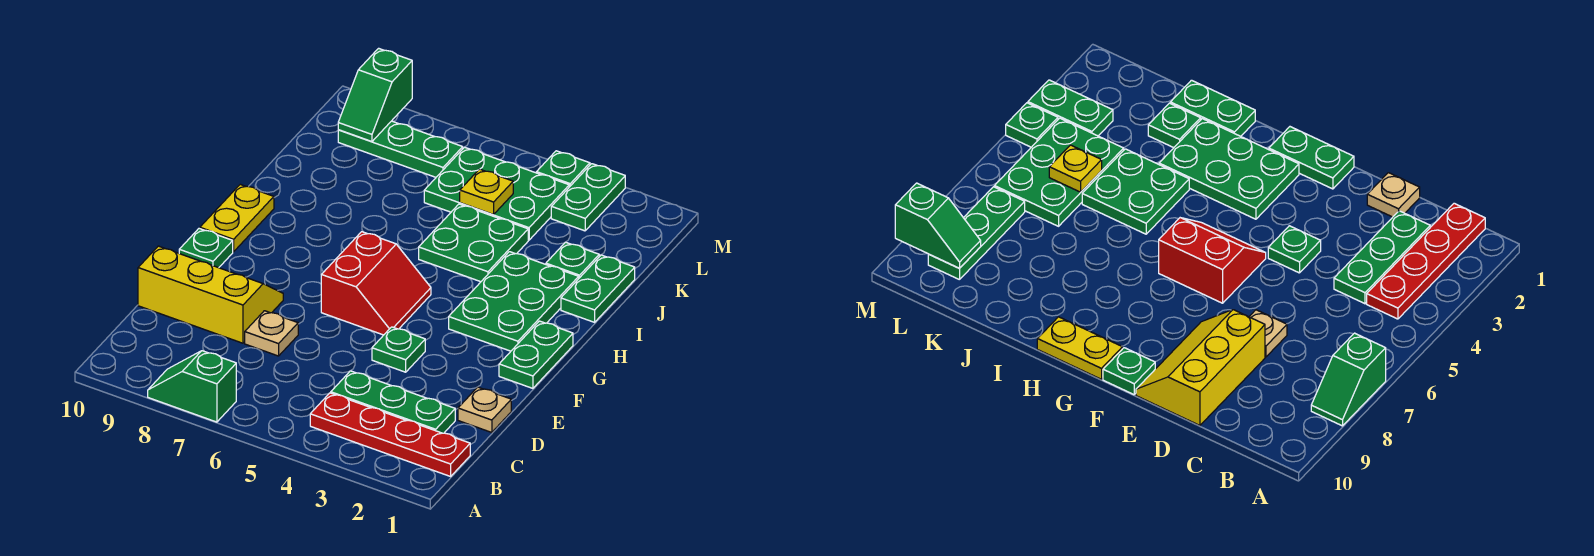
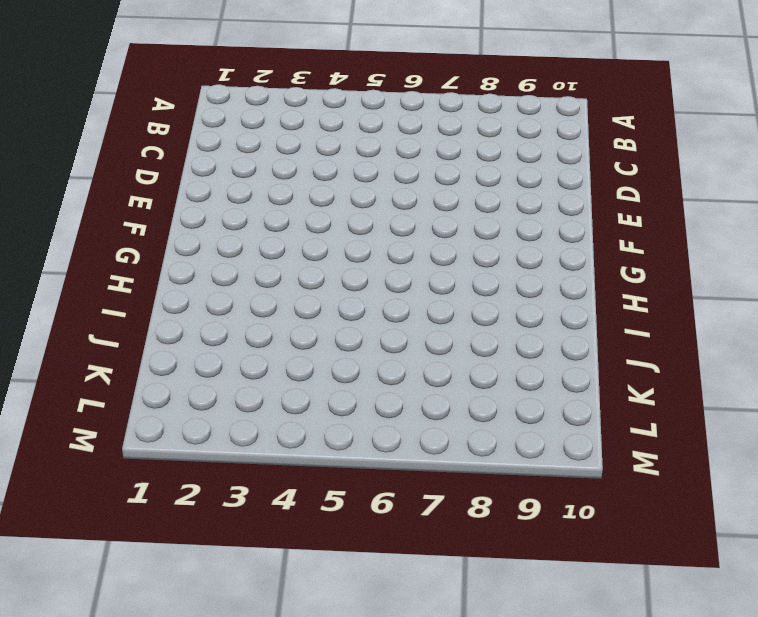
none -> green 1x2 slope [148,351,236,422]
none -> red 1x4 plate [310,393,470,476]
none -> green 1x3 plate [331,371,455,433]

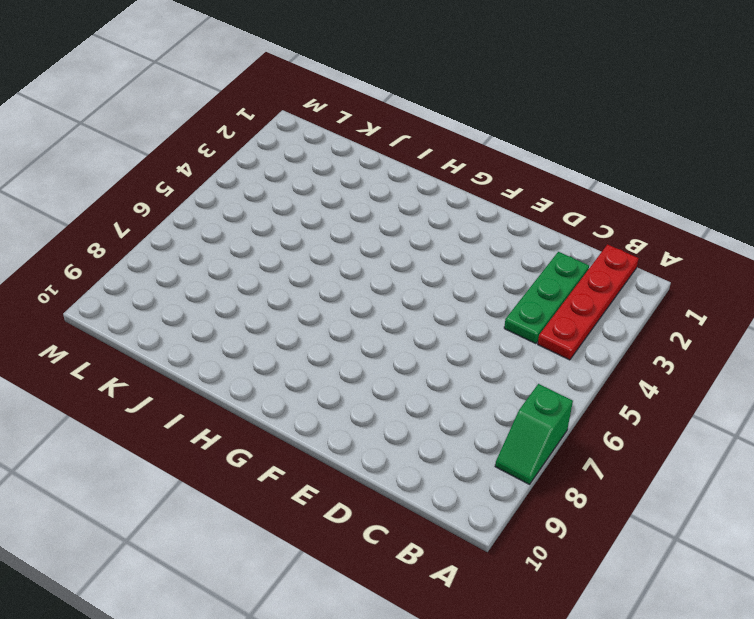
none -> tan 1x1 plate [458,387,511,433]
none -> tan 1x1 plate [245,311,298,356]
none -> yellow 2x3 slope [138,246,283,343]

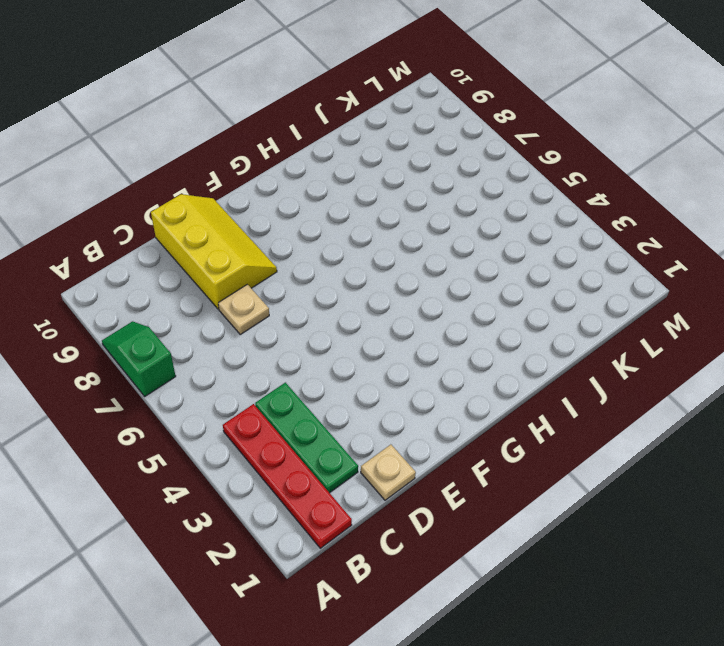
none -> green 1x1 plate [372,327,425,372]
none -> green 1x2 plate [499,321,573,388]
none -> red 2x2 slope [321,232,431,335]

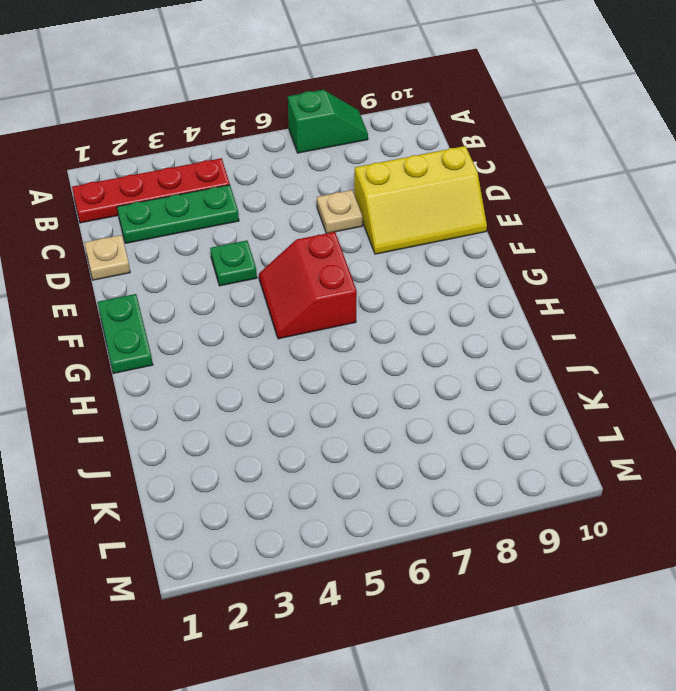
none -> green 1x1 plate [179,229,233,268]
none -> green 2x3 plate [449,252,579,351]
none -> yellow 1x2 plate [200,184,274,252]

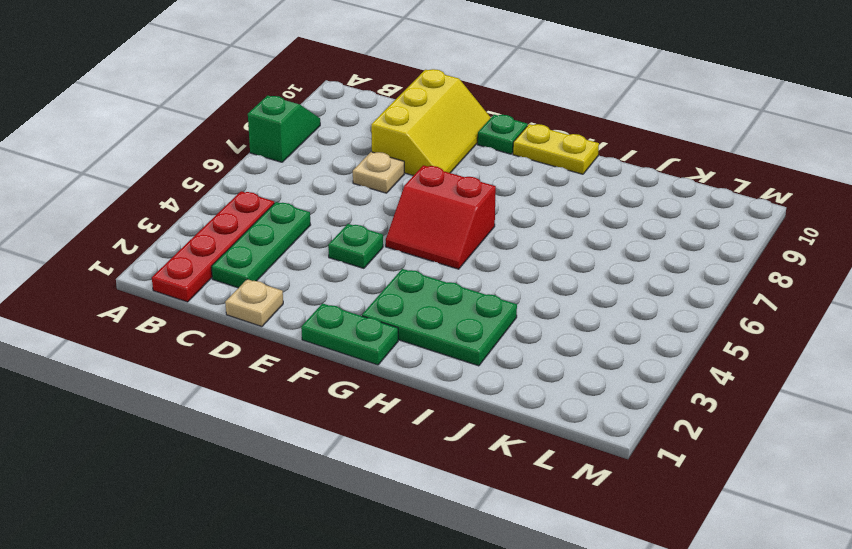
none -> green 1x2 plate [561,255,635,322]
none -> green 2x2 plate [419,204,528,282]
none -> green 1x1 plate [546,242,599,278]

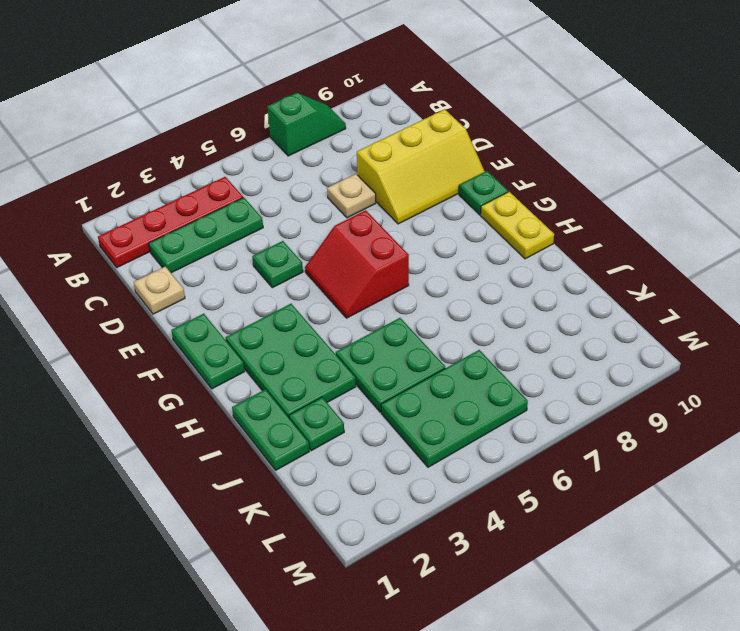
none -> green 1x2 plate [551,164,625,231]
none -> green 1x3 plate [338,121,463,177]
none -> green 1x1 plate [537,151,590,187]

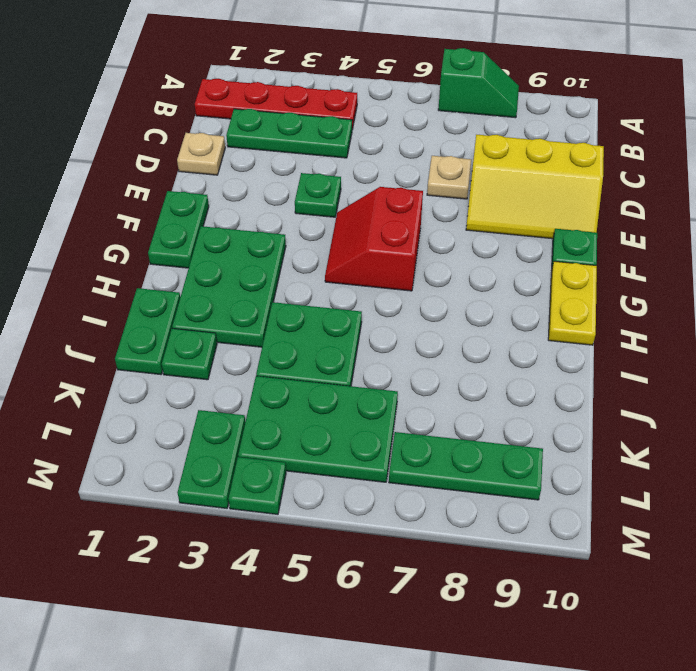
none -> yellow 1x1 plate [460,169,513,215]
none -> green 1x2 slope [338,48,412,141]

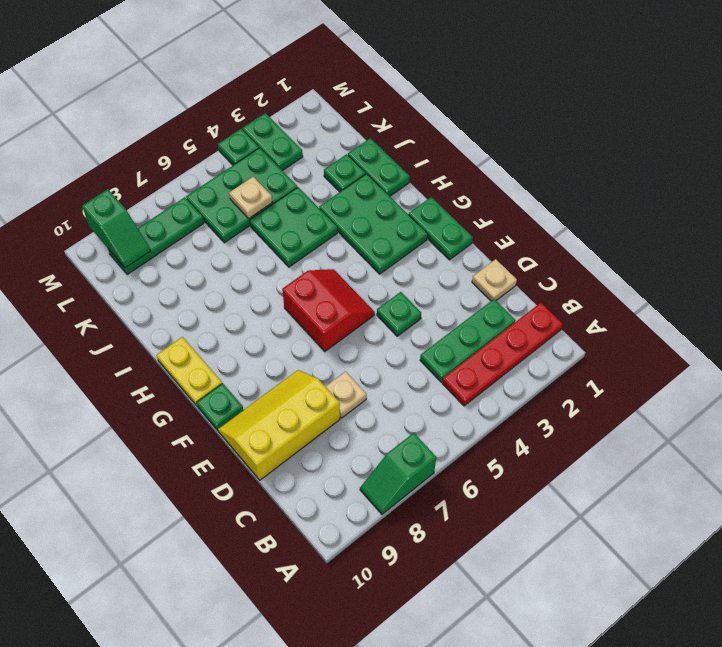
tan 1x1 plate [229,177,273,218] -> yellow 1x1 plate [460,169,513,215]

